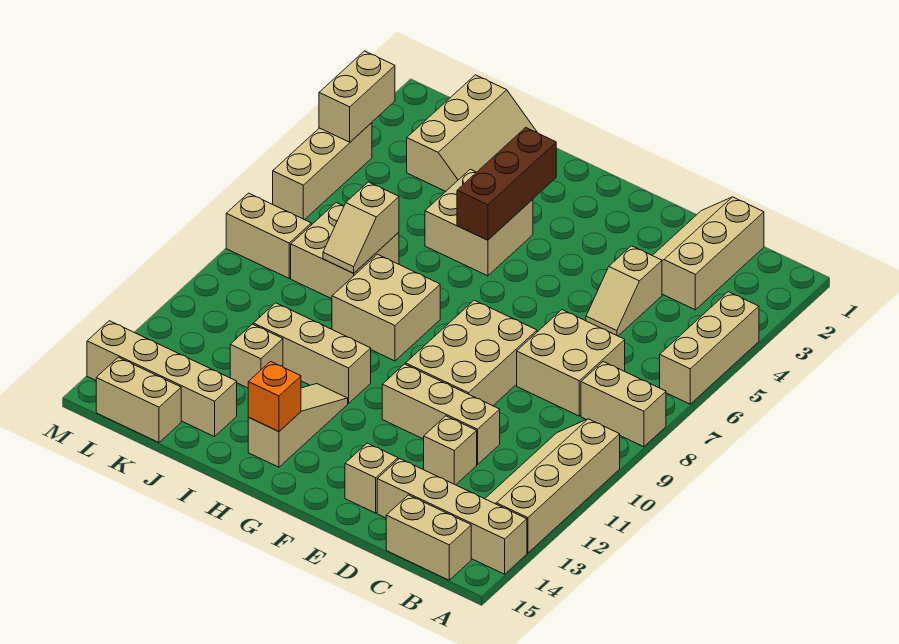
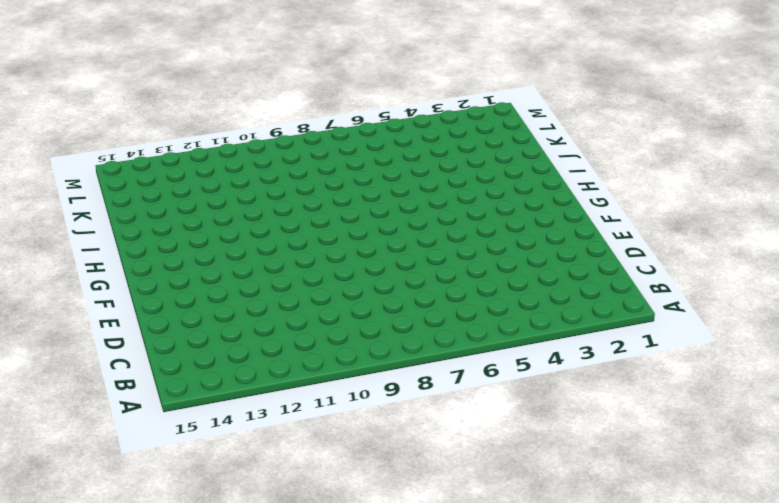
none -> tan 1x3 brick [660,292,759,404]
none -> tan 1x2 brick [581,362,666,447]
none -> tan 2x4 slope [485,419,620,553]

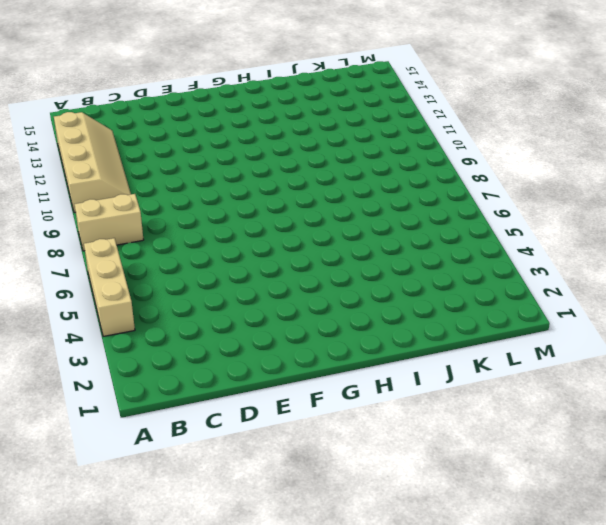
none -> tan 1x4 brick [377,459,527,574]
none -> tan 1x2 brick [386,495,471,580]
none -> tan 2x3 slope [652,197,764,310]

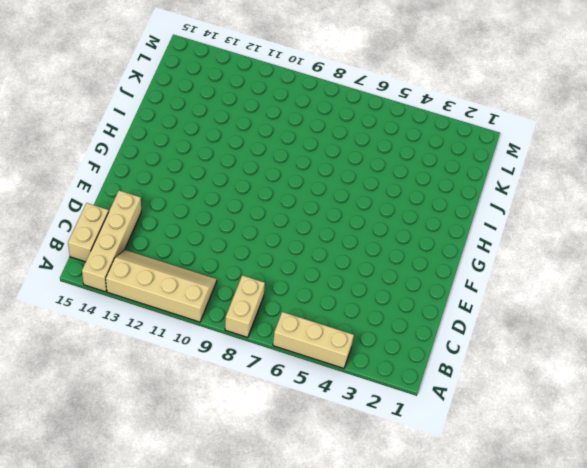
none -> tan 2x3 slope [652,197,764,310]
none -> tan 2x2 brick [517,310,625,416]
none -> tan 1x2 slope [586,246,662,336]

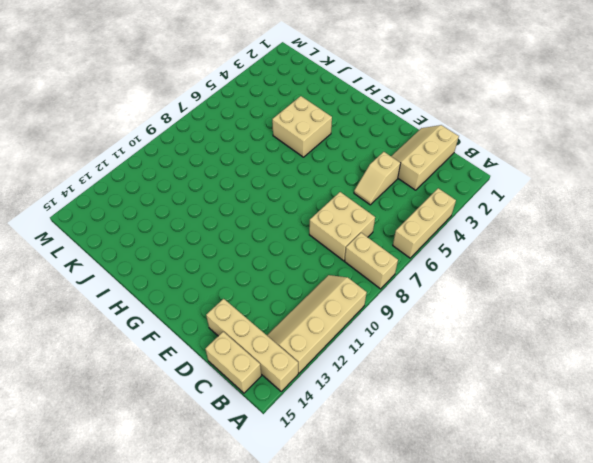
none -> tan 1x3 brick [382,364,500,465]
none -> tan 1x1 brick [424,416,477,485]
none -> tan 2x3 brick [406,300,537,406]

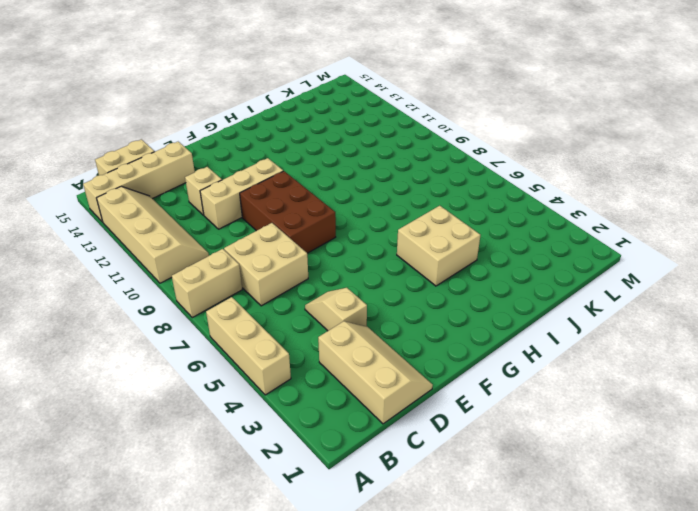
brown 2x3 brick [240,171,336,253] -> tan 2x3 brick [406,300,537,406]
none -> tan 1x1 brick [345,443,398,513]
none -> tan 2x2 brick [332,254,440,361]
none -> tan 1x3 brick [253,303,371,403]

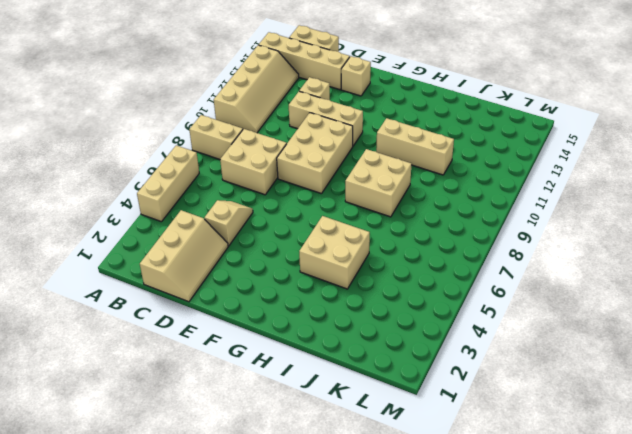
none -> tan 1x3 slope [248,384,348,467]
none -> tan 2x3 slope [407,75,537,191]
none -> tan 2x2 brick [291,203,399,299]

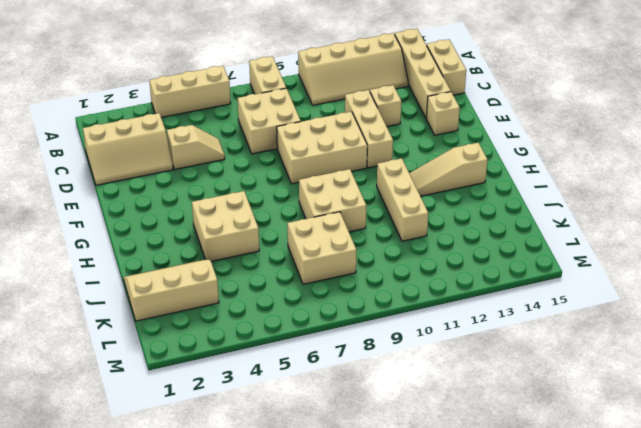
none -> tan 1x1 brick [230,324,283,388]
none -> tan 1x4 brick [87,321,237,437]
none -> tan 1x2 brick [96,357,181,443]

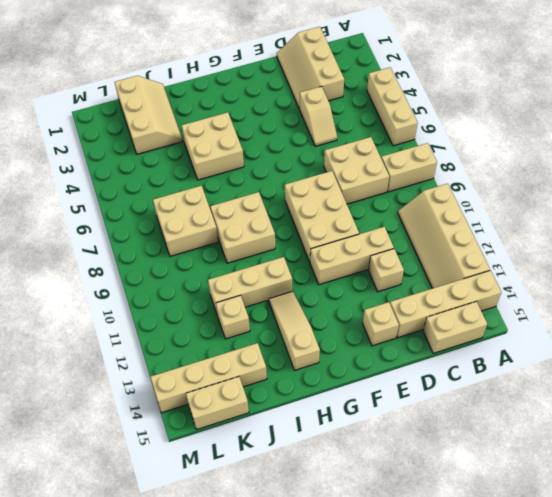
none -> tan 1x2 brick [226,193,311,278]
none -> tan 1x3 brick [273,123,372,220]
none -> brown 1x3 brick [457,128,556,240]

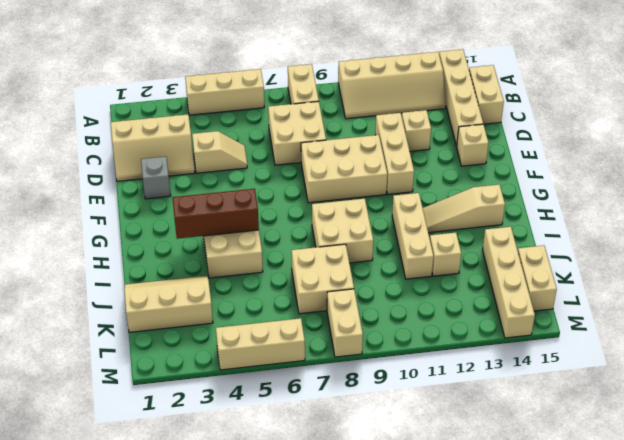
grey 1x1 brick [141,157,171,199] -> none
none -> orange 1x1 brick [248,362,301,431]
none -> tan 1x2 slope [323,182,399,273]
none -> tan 1x2 brick [319,51,395,142]

